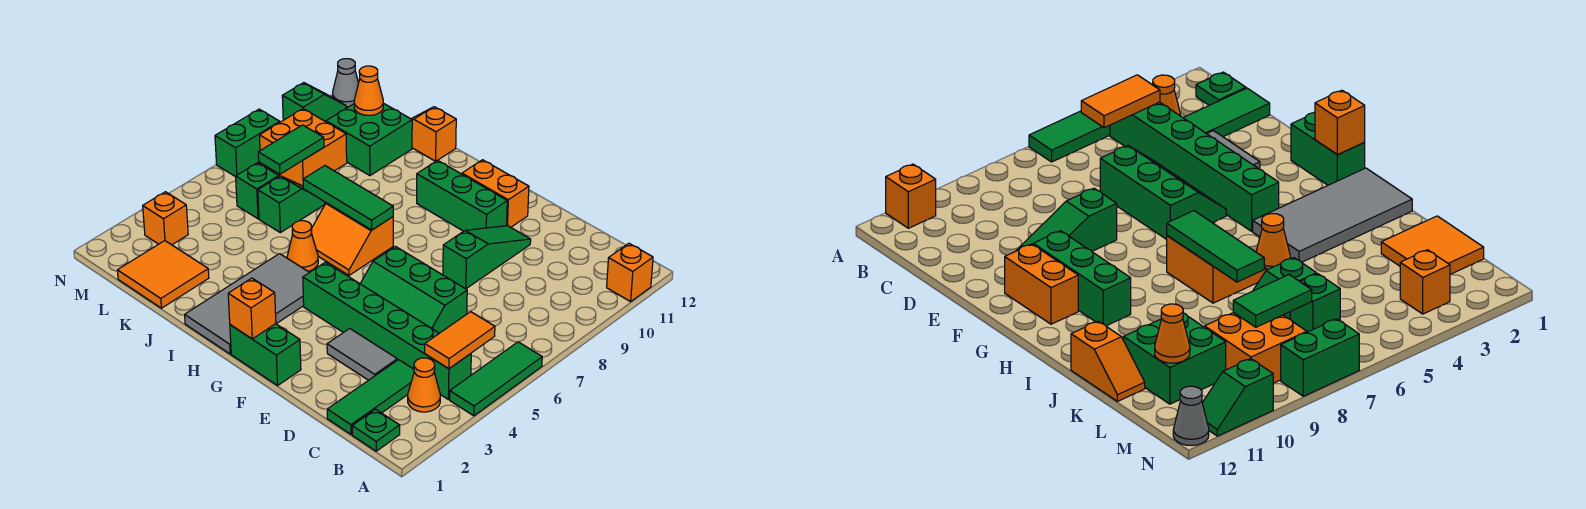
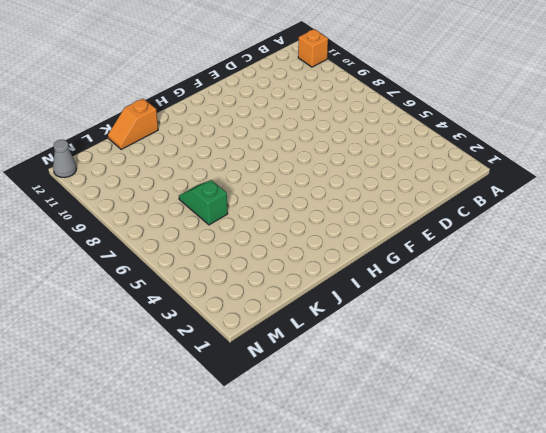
none -> green 1x3 tile [450,342,542,416]
none -> green 1x1 plate [352,409,400,451]
none -> orange 1x1 cone [408,358,440,412]
none -> green 1x6 brick [303,262,471,399]

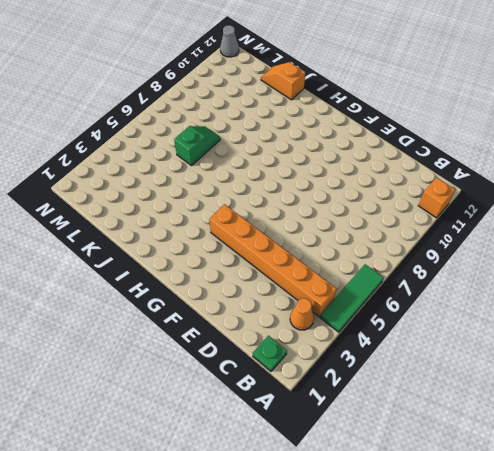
orange 1x6 brick [209,204,337,317] -> green 1x6 brick [303,262,471,399]
none -> green 1x3 tile [327,360,414,434]
none -> grey 1x2 tile [327,329,397,380]
none -> green 2x3 slope [360,247,467,333]
none -> green 1x3 slope [443,226,531,289]

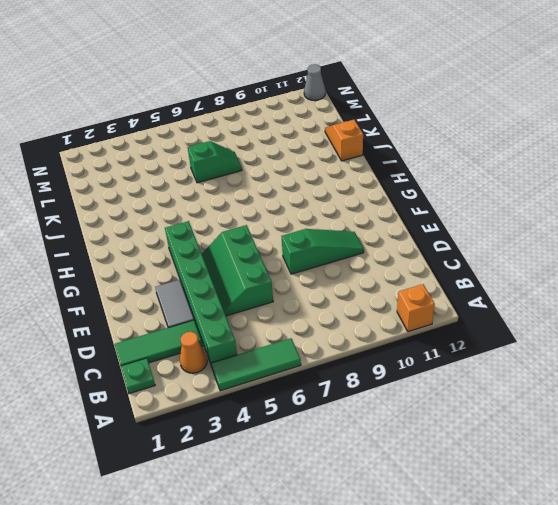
none -> green 1x2 brick [230,324,301,385]
none -> green 1x3 brick [417,160,507,231]
none -> orange 1x2 brick [462,160,529,227]
none -> grey 2x4 tile [185,254,309,354]

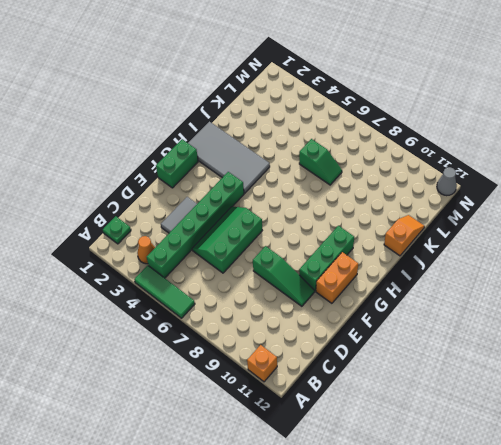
none -> green 1x3 tile [327,360,414,434]
none -> orange 2x2 slope [312,203,393,275]
none -> orange 1x1 cone [287,221,318,271]
none -> orange 2x2 tile [117,241,209,308]

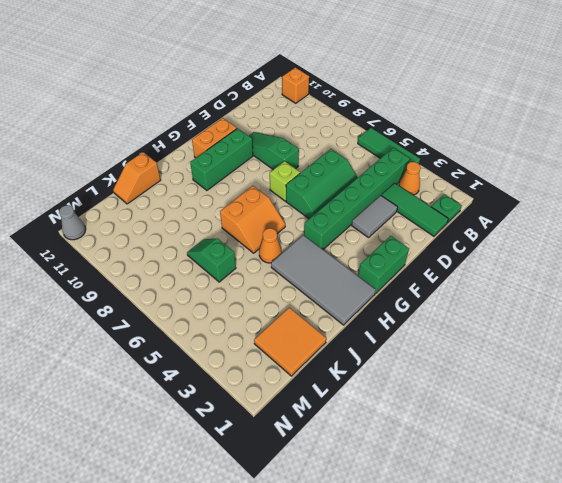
lime 1x1 brick [270,161,300,201] -> none
none -> green 2x2 brick [326,103,412,176]
none -> green 1x1 brick [236,163,279,219]
none -> orange 2x2 brick [259,109,347,186]
none -> orange 1x1 brick [143,192,188,245]

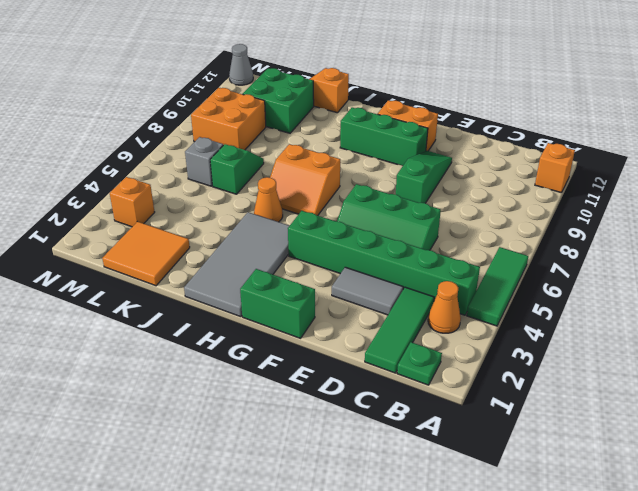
grey 1x1 brick [185,137,223,186] -> green 1x1 brick [236,163,279,219]
none -> green 1x2 brick [215,109,280,177]
none -> green 1x2 slope [282,83,346,122]
none -> orange 1x2 tile [425,312,495,369]
none -> orange 1x1 brick [228,278,276,339]

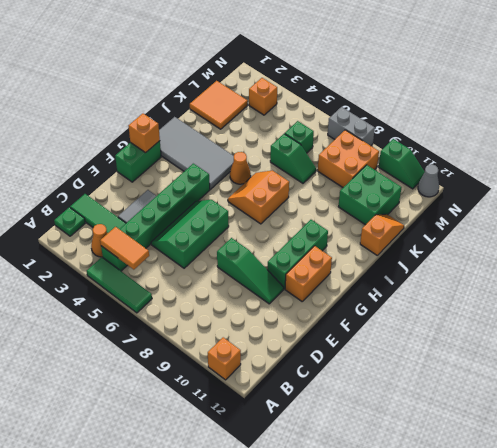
grey 1x2 brick [328,107,375,146] -> green 1x2 brick [215,109,280,177]
none -> green 1x3 tile [303,166,393,230]
none -> green 1x2 tile [258,125,324,174]
none -> orange 1x1 cone [354,66,383,115]

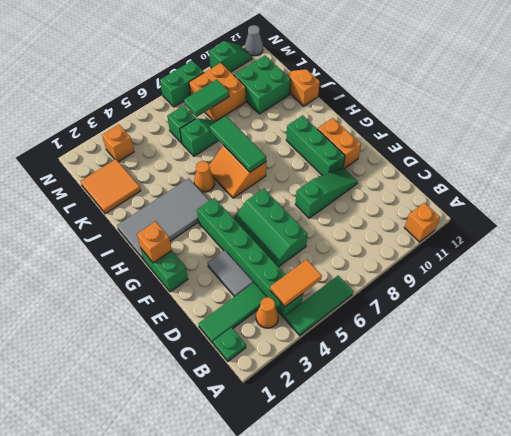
none -> orange 1x1 cone [354,66,383,115]

